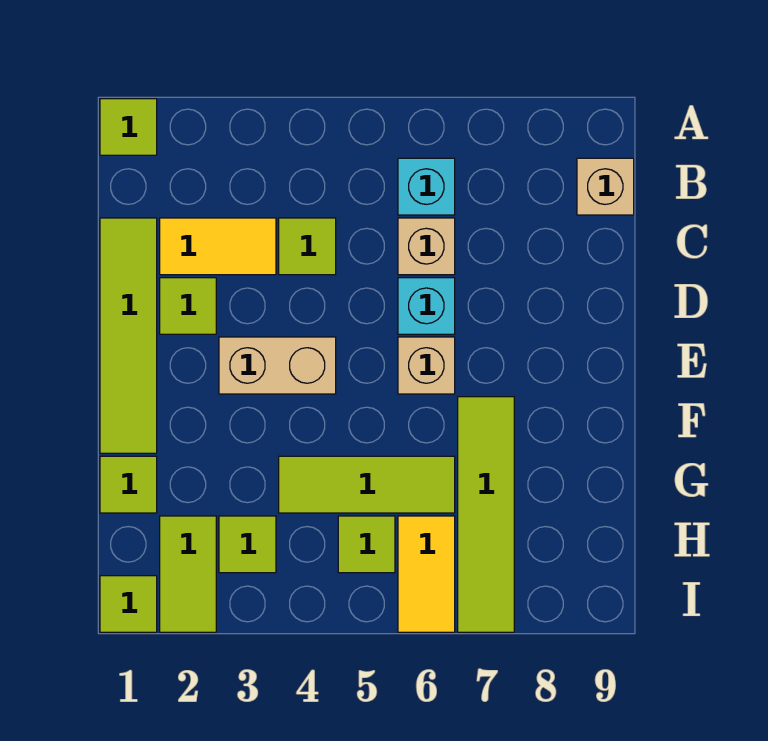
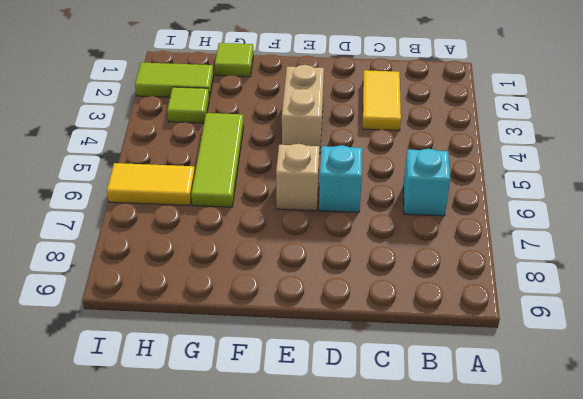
none -> lime 1x1 tile [100,99,157,155]
none -> tan 1x1 brick [577,158,634,215]
none -> lime 1x4 tile [100,218,157,453]

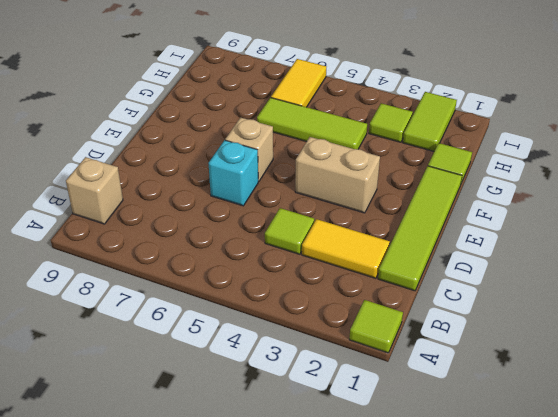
none -> cyan 1x1 brick [398,158,455,215]
none -> tan 1x1 brick [398,218,455,275]
none -> lime 1x1 tile [160,278,216,334]

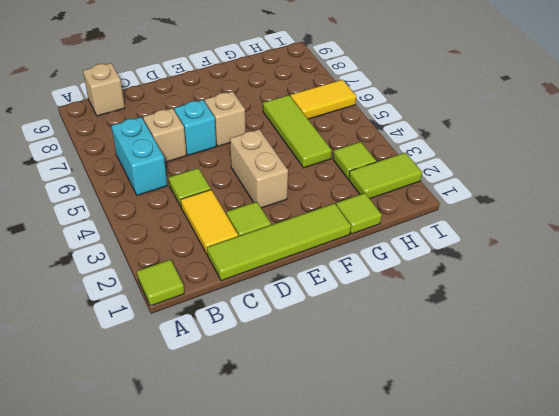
cyan 1x2 brick [111,117,167,195] -> cyan 1x1 brick [398,158,455,215]
none -> lime 1x4 tile [458,397,514,632]
none -> lime 1x1 tile [338,516,395,573]
none -> lime 1x1 tile [100,576,157,632]

